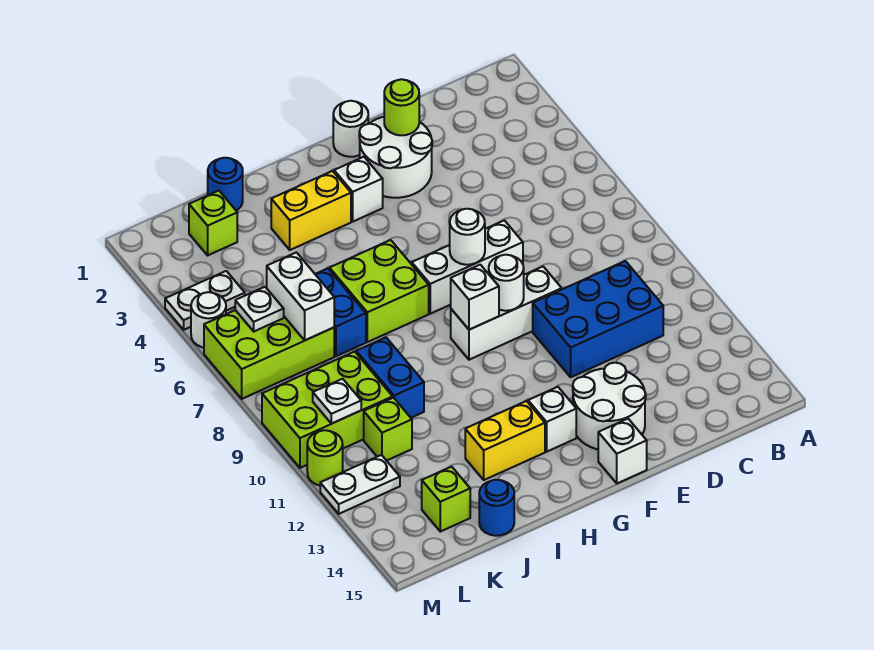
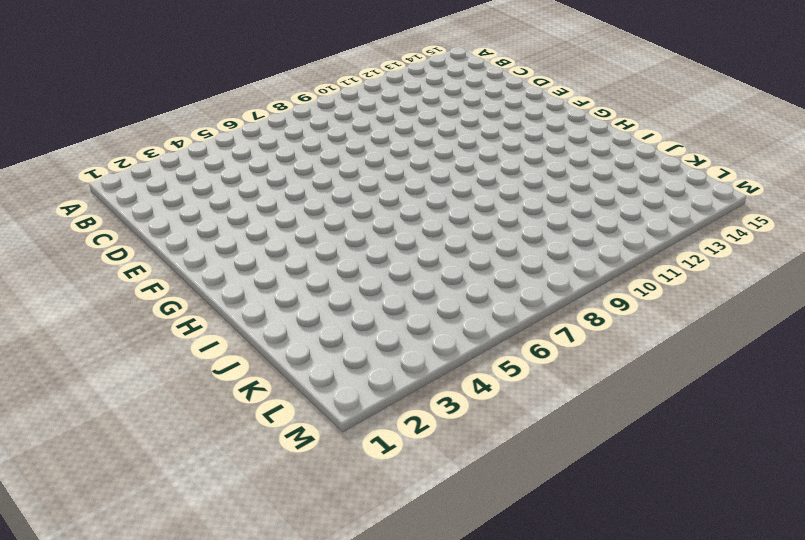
none -> blue 2x3 brick [533,261,663,377]
none -> white 2x2 round brick [359,117,432,198]
none -> white 1x3 brick [412,220,523,314]
none -> white 1x3 brick [451,267,562,360]

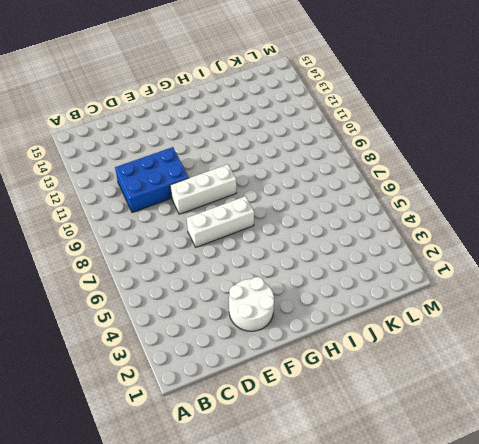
none -> white 2x2 round brick [573,363,646,449]
none -> white 1x1 round brick [333,101,368,157]
none -> white 1x1 brick [598,419,647,483]
none -> white 1x1 brick [334,157,383,221]

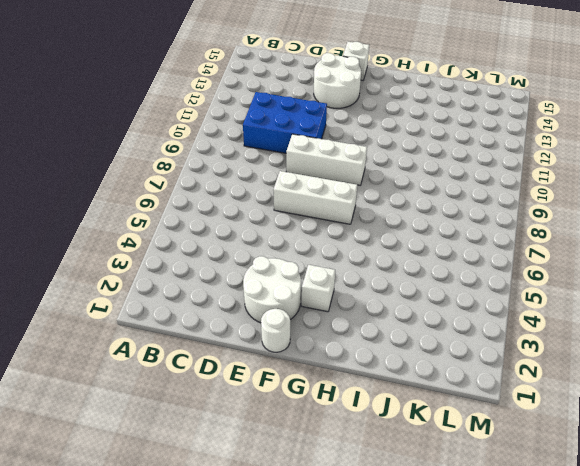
none -> white 1x1 brick [528,387,576,452]
none -> yellow 1x2 brick [271,171,351,250]
none -> lime 2x2 brick [329,240,429,342]
none -> yellow 1x2 brick [465,401,545,480]

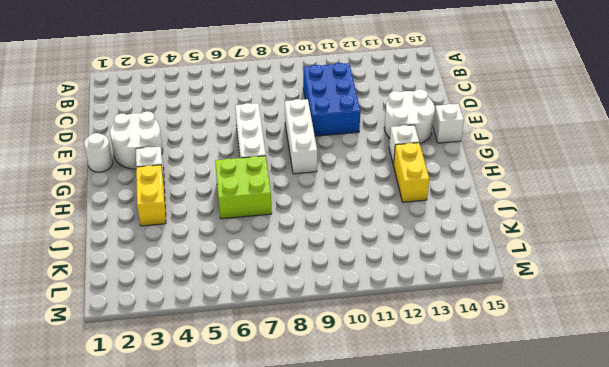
none -> blue 1x1 round brick [208,158,243,210]
none -> blue 1x2 brick [315,268,366,356]
none -> blue 1x2 brick [356,338,424,418]
none -> blue 1x1 round brick [479,480,514,536]

